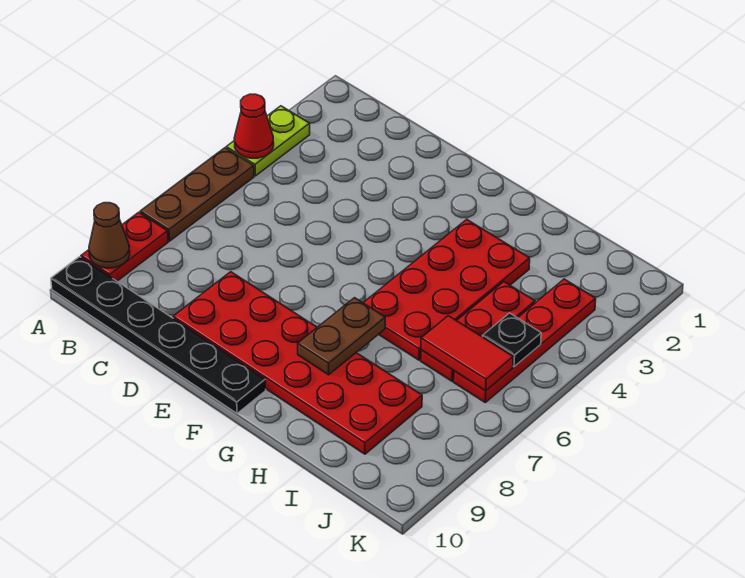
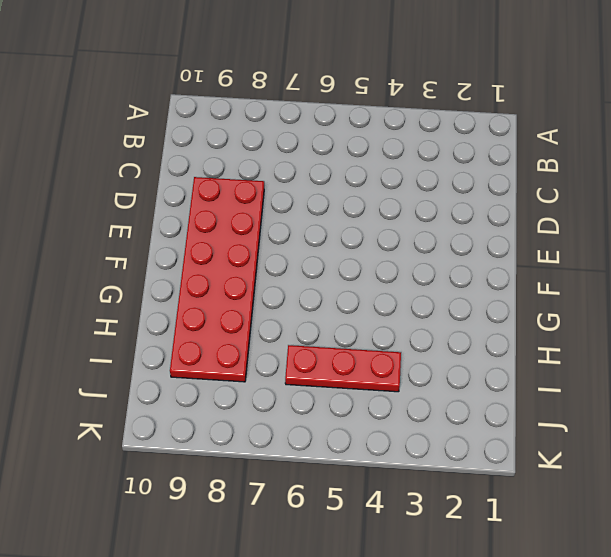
none -> lime 1x2 plate [226,106,310,176]
none -> brown 1x3 plate [140,148,254,241]
none -> red 1x2 plate [81,212,168,281]

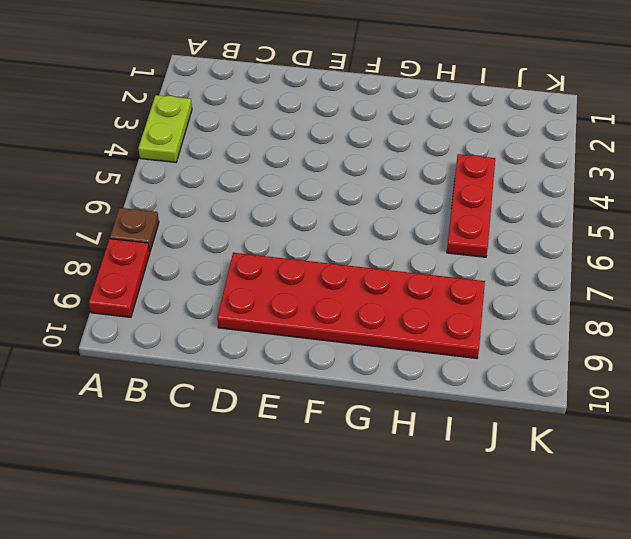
brown 1x1 plate [110,208,159,251] -> brown 1x3 plate [140,148,254,241]
none -> black 1x6 plate [51,257,266,413]
none -> red 2x4 plate [363,219,530,360]
none -> red 1x4 plate [454,279,596,402]

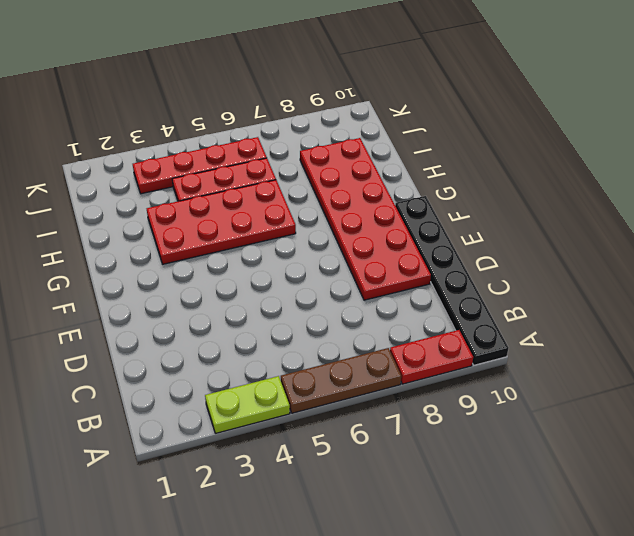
none -> red 1x1 cone [234,94,274,158]
none -> brown 1x1 cone [89,203,130,268]
none -> brown 1x2 plate [298,298,385,375]

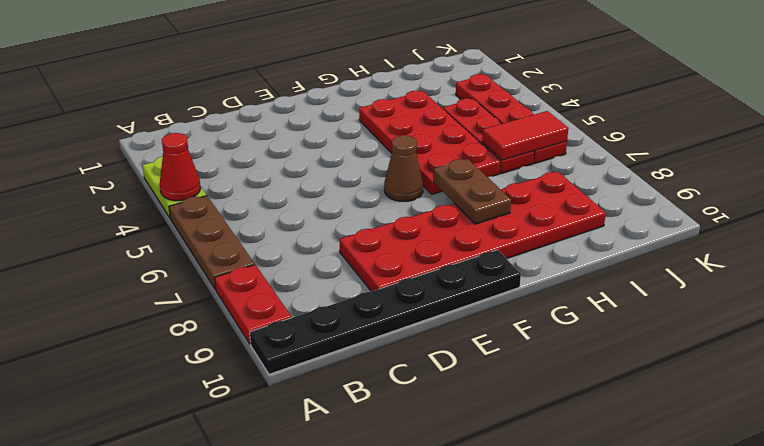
brown 1x1 cone [384,135,423,201] -> brown 1x1 cone moved to [89,203,130,268]
none -> black 1x1 plate [483,313,541,367]

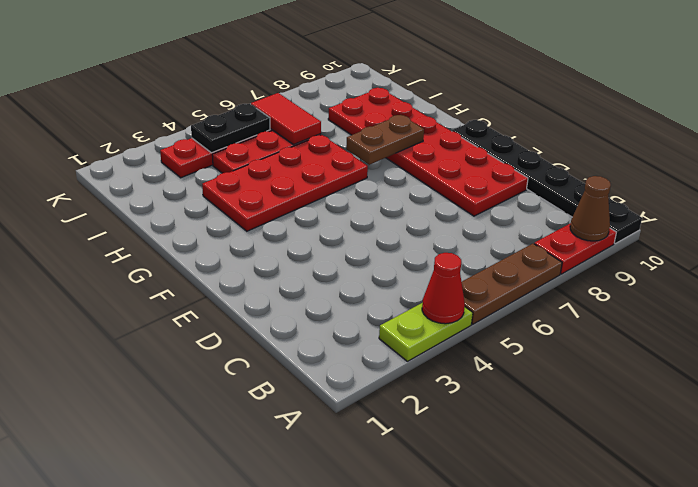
black 1x2 plate [191,104,270,153] -> black 1x1 plate [483,313,541,367]

